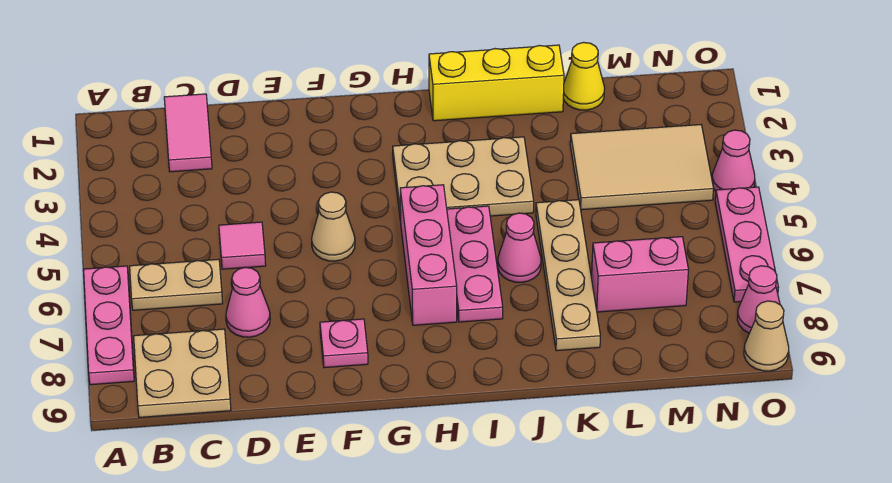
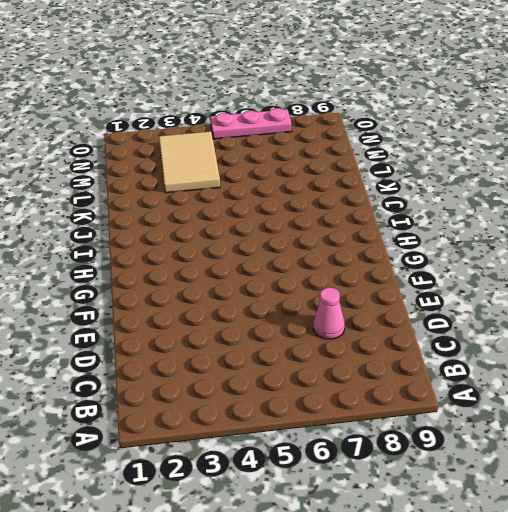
none -> pink 1x3 plate [84,266,134,385]
none -> tan 1x2 plate [130,259,223,310]
none -> tan 2x2 plate [134,329,231,417]

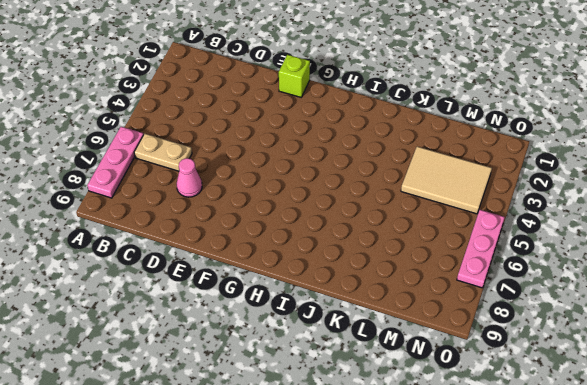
lime 1x1 brick [279,55,310,97] -> none
none -> tan 2x2 plate [134,329,231,417]
none -> pink 1x2 tile [164,94,212,172]
none -> pink 1x1 tile [219,222,266,269]

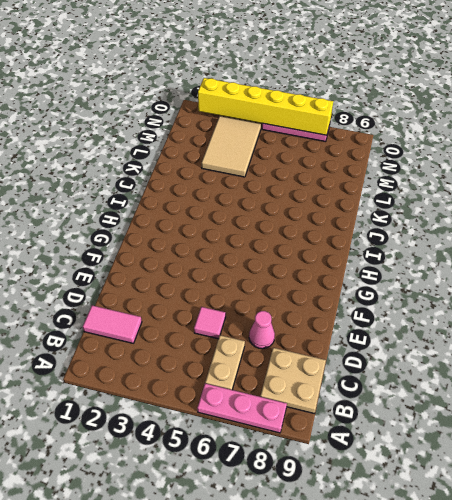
yellow 1x6 brick [198,78,333,135] -> none
none -> tan 1x1 cone [312,192,355,261]
none -> pink 1x1 plate [320,319,368,368]
none -> tan 2x3 plate [393,137,534,222]

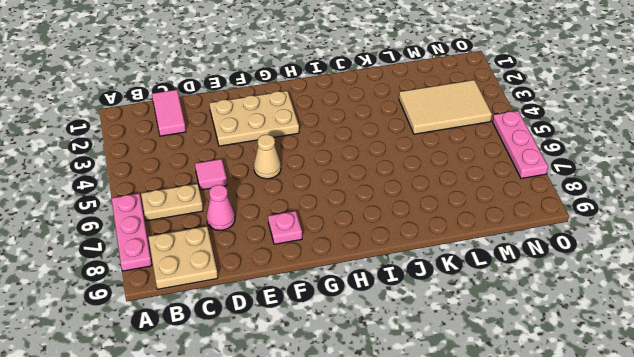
tan 2x3 plate [209,91,299,146] -> tan 2x3 plate moved to [393,137,534,222]
none -> pink 1x3 brick [400,185,457,325]
none -> yellow 1x3 brick [429,45,564,121]
none -> pink 1x3 plate [447,206,503,322]

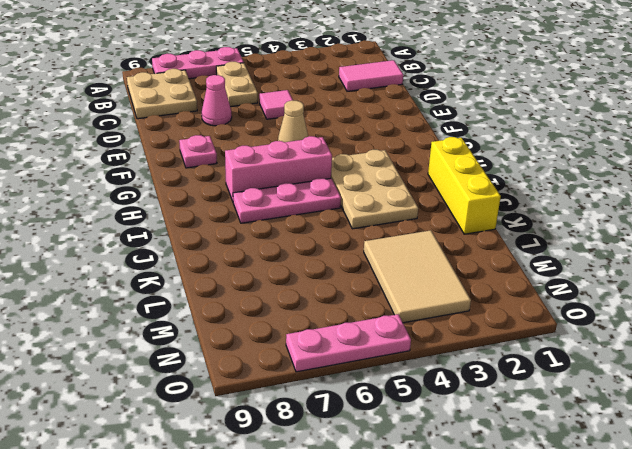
none -> pink 1x1 cone [498,213,541,282]
none -> tan 1x4 plate [536,200,600,351]
none -> yellow 1x1 cone [563,42,605,110]

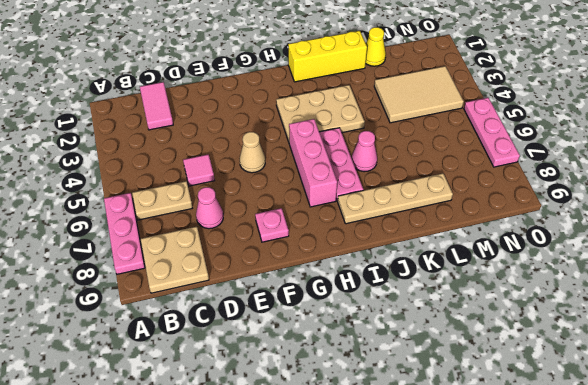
tan 1x4 plate [338,173,453,224] -> tan 1x4 plate turned to [536,200,600,351]
none -> pink 1x2 brick [592,237,688,312]
none -> pink 1x1 cone [712,130,755,191]
none -> pink 1x1 cone [737,266,780,333]

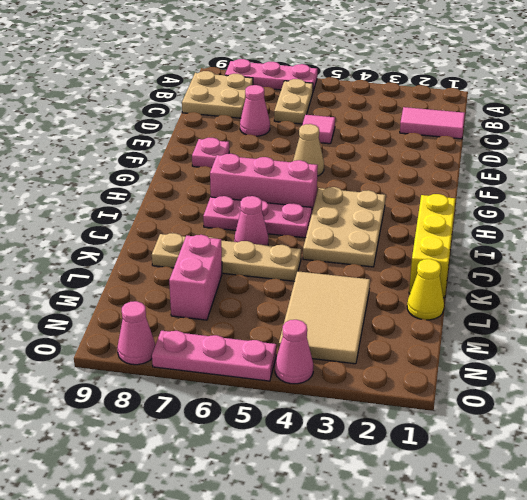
none -> tan 1x1 cone [744,301,789,371]

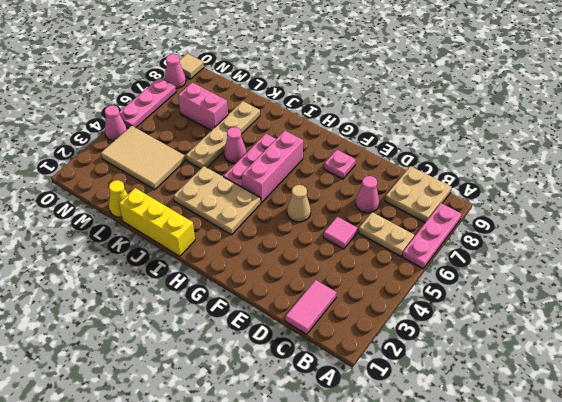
tan 1x1 tile [179,54,204,79] -> tan 1x1 cone [744,301,789,371]

